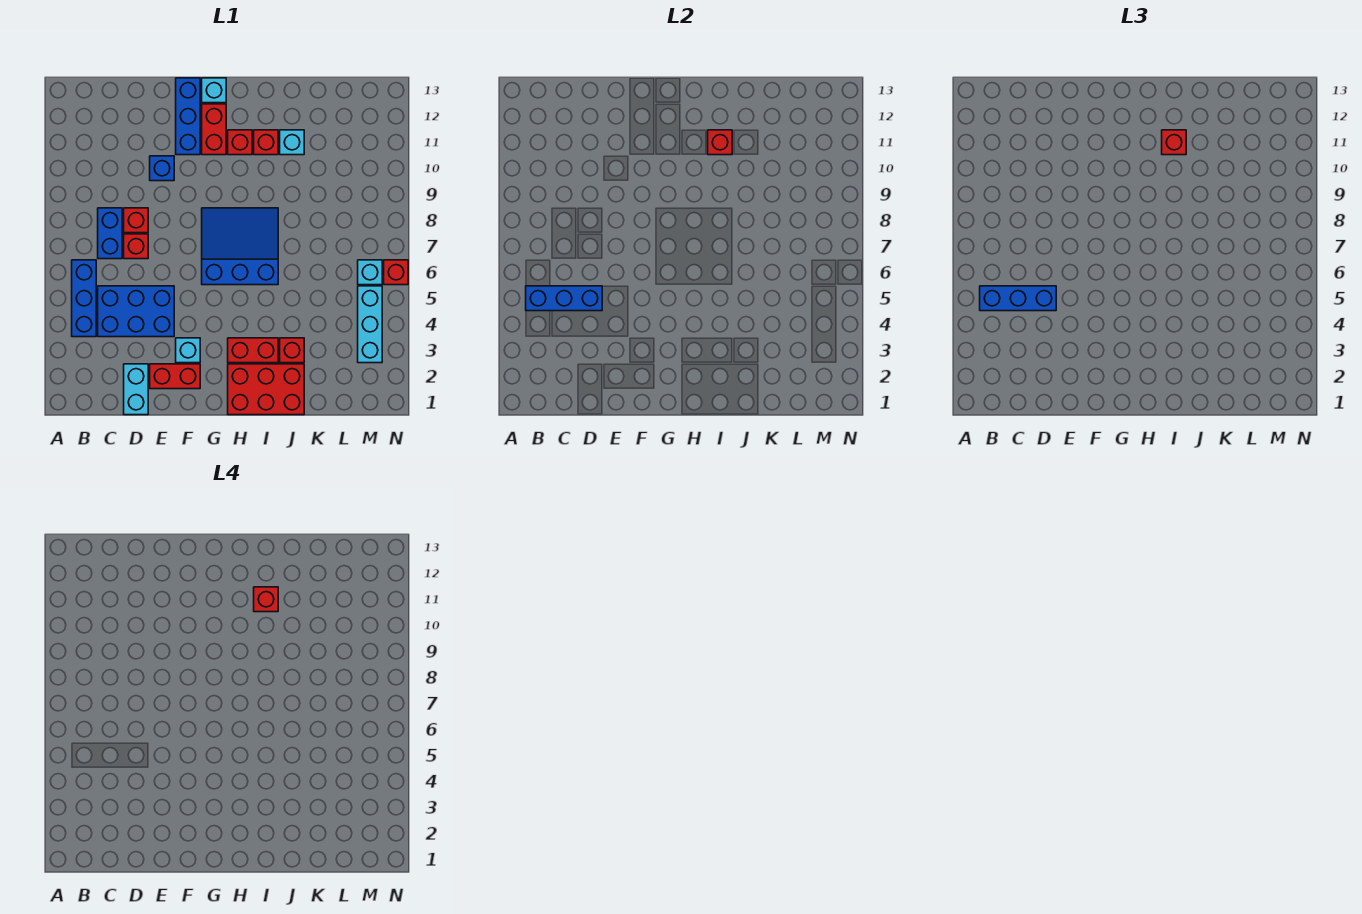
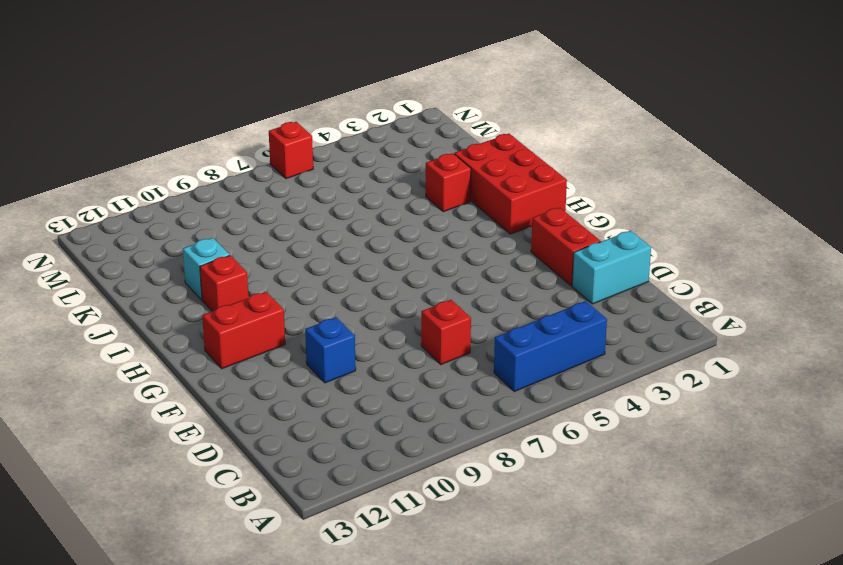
none -> blue 2x3 brick [98,286,174,337]
none -> blue 1x2 brick [98,208,122,259]
none -> red 1x1 brick [124,208,148,233]

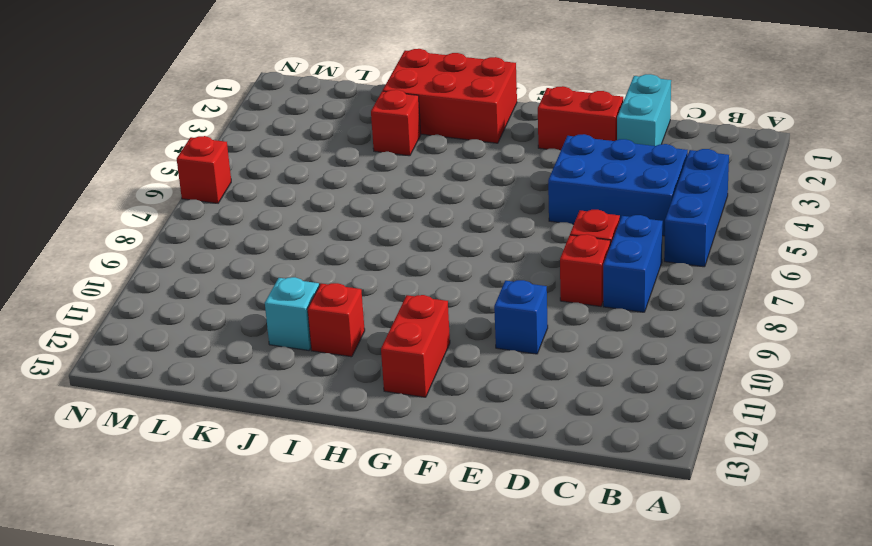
none -> cyan 1x1 brick [176,338,200,363]
none -> blue 1x3 brick [176,78,200,155]
none -> blue 3x3 slope [202,208,278,285]

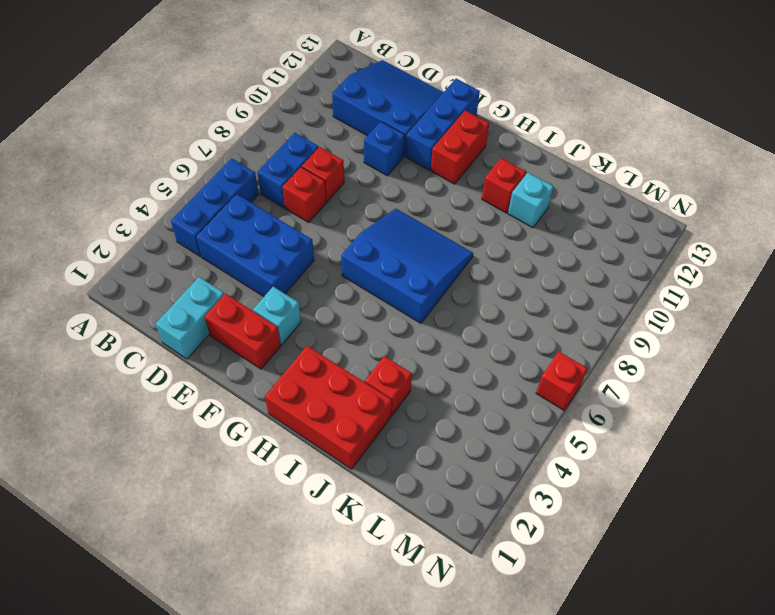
blue 3x3 slope [332,60,443,156] -> none
none -> cyan 1x1 brick [202,78,226,103]
none -> red 1x2 brick [228,338,278,363]
none -> red 1x1 brick [228,130,252,155]

